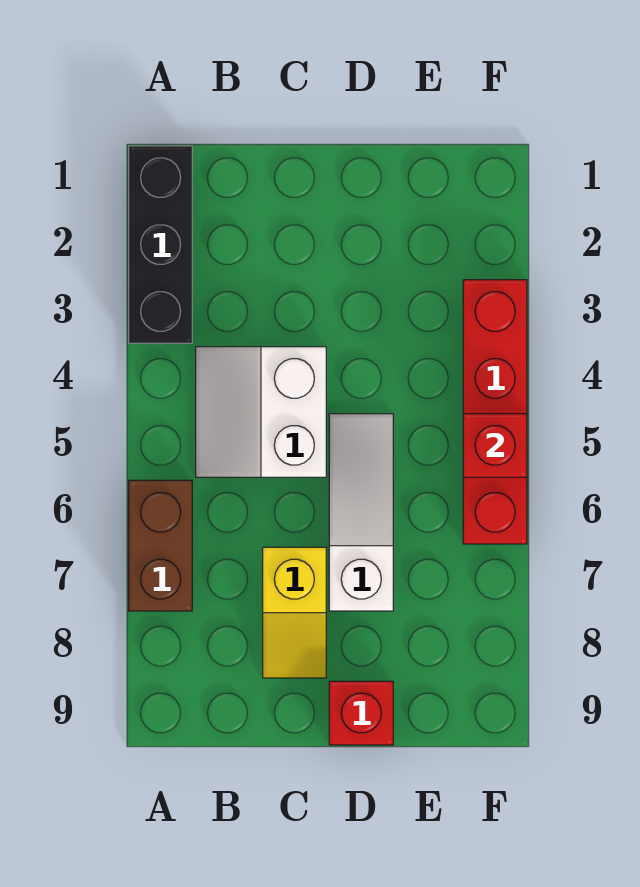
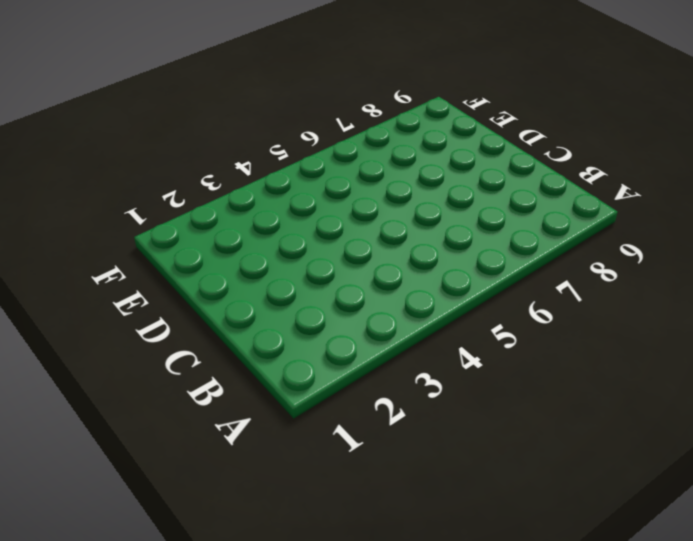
none -> black 1x3 brick [129,146,192,343]
none -> brown 1x2 brick [129,480,192,611]

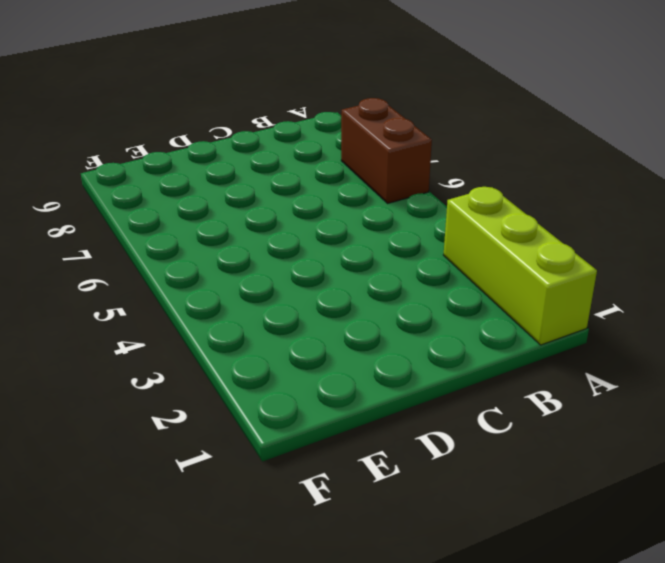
lime 1x3 brick [444,187,597,345] -> black 1x3 brick [129,146,192,343]
none -> white 2x2 slope [196,347,326,477]
none -> yellow 1x2 slope [263,547,326,678]

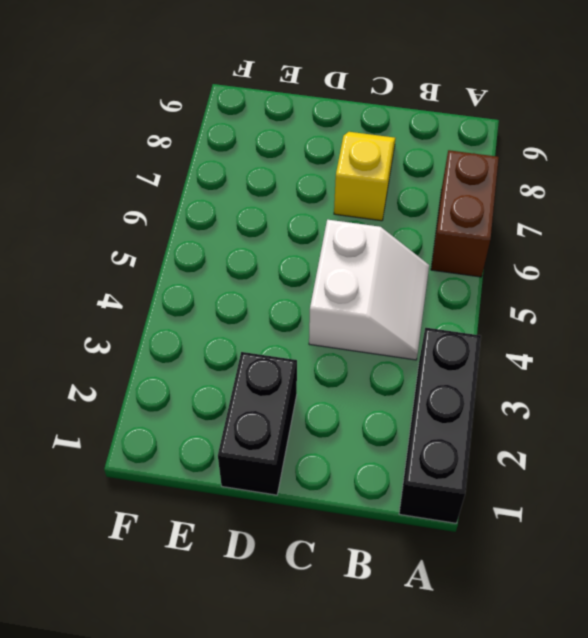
black 1x2 brick [218,352,297,495] -> none
none -> white 1x3 slope [329,414,393,611]
none -> red 1x1 brick [329,681,393,745]

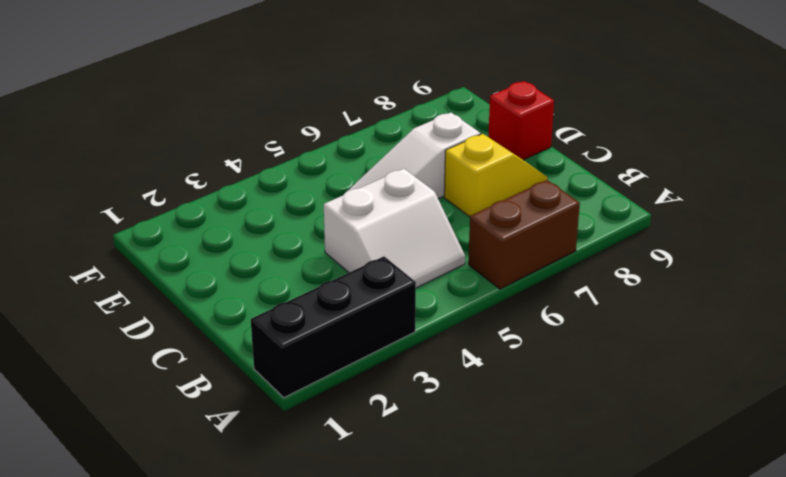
none -> red 1x4 brick [463,280,527,544]
none -> red 1x1 brick [463,414,527,477]

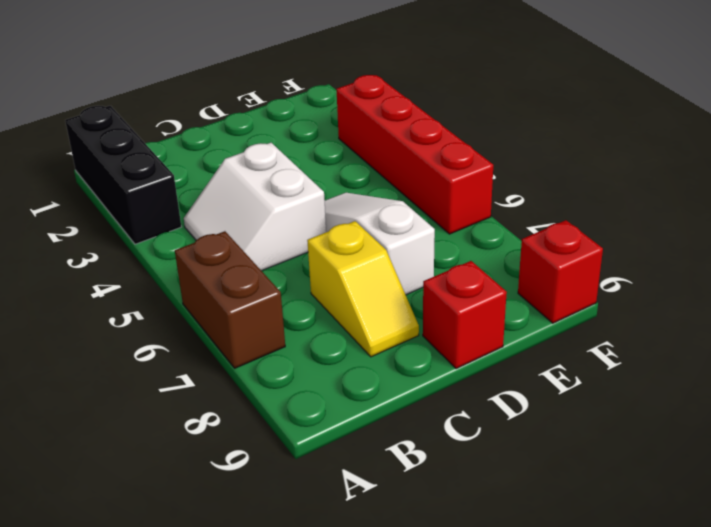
red 1x1 brick [518,220,603,323] -> red 1x1 brick moved to [463,414,527,477]

